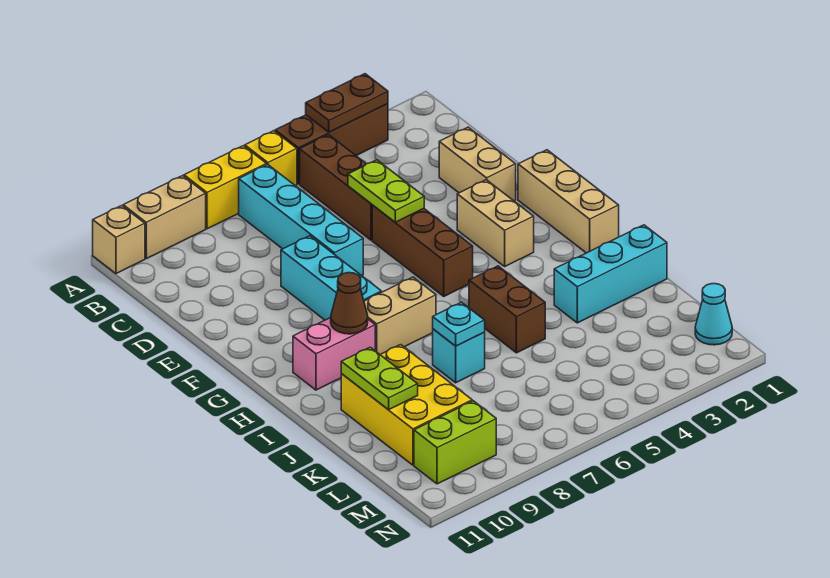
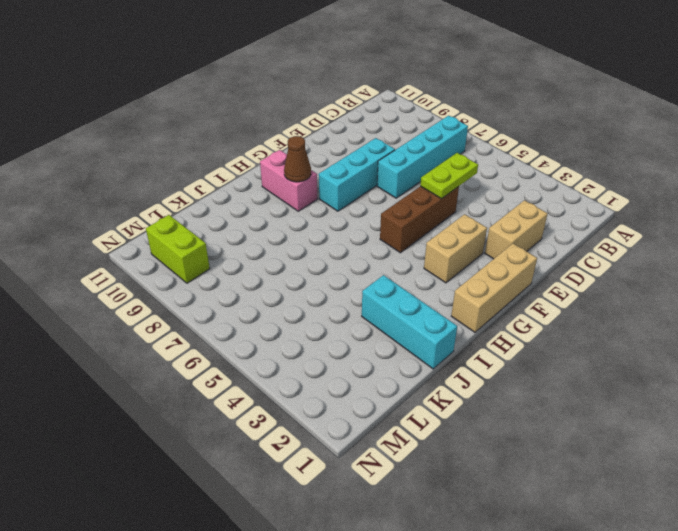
none -> brown 1x3 brick [275,104,388,184]
none -> yellow 1x1 brick [245,131,297,186]
none -> yellow 1x2 brick [184,146,266,229]

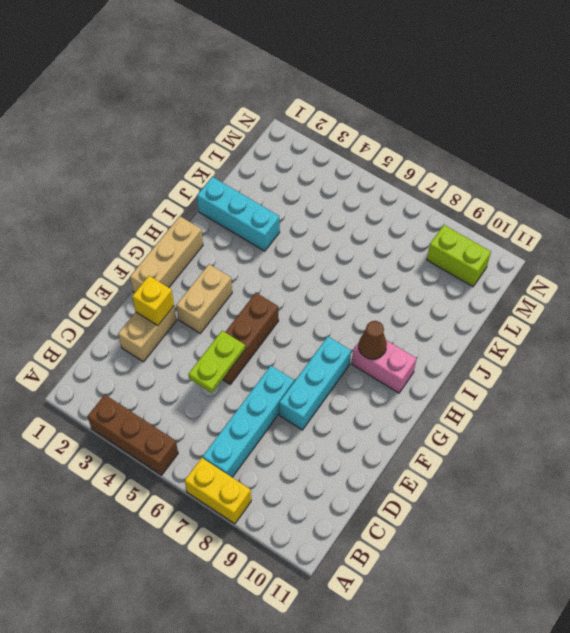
yellow 1x1 brick [132,276,174,325] -> yellow 1x1 brick moved to [245,131,297,186]
none -> tan 1x2 brick [123,176,206,259]
none -> tan 1x1 brick [93,206,145,274]
none -> brown 1x3 brick [300,135,372,240]

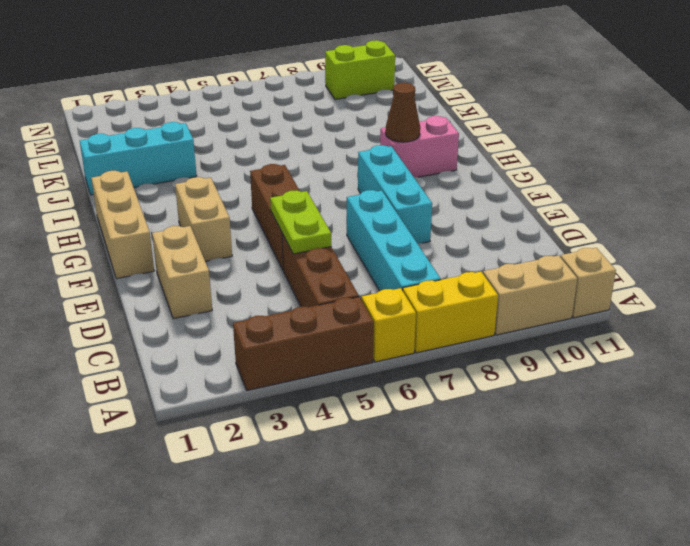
none -> tan 1x2 brick [364,277,436,354]
none -> brown 1x2 brick [469,266,545,353]
none -> cyan 1x1 brick [433,329,485,383]

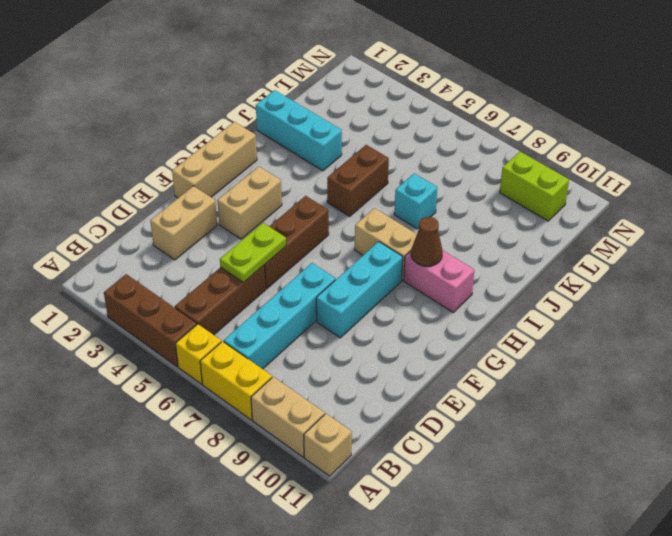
none -> yellow 2x3 brick [341,345,472,465]
none -> cyan 1x1 cone [695,284,732,345]
none -> brown 1x2 plate [306,74,388,132]

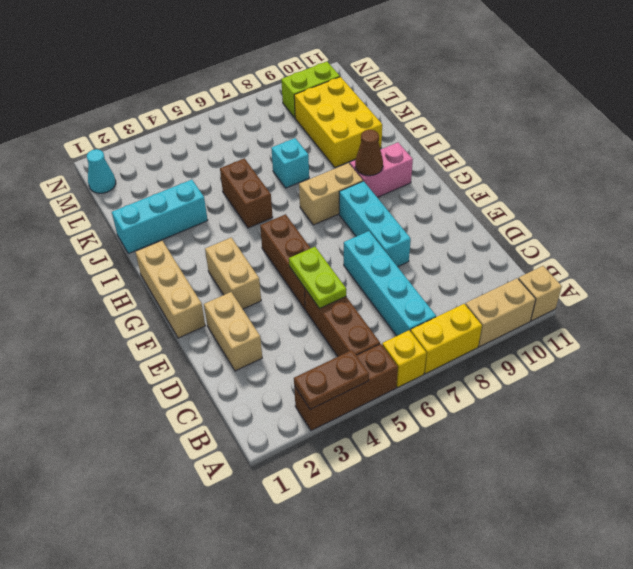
none -> cyan 1x1 plate [433,302,485,346]
none -> lime 1x2 plate [341,347,418,410]

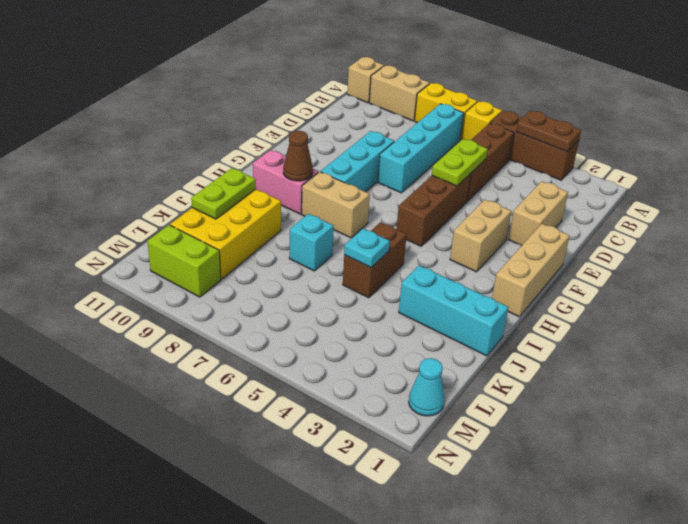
cyan 1x1 plate [344,229,390,267] -> cyan 1x1 plate moved to [433,302,485,346]

